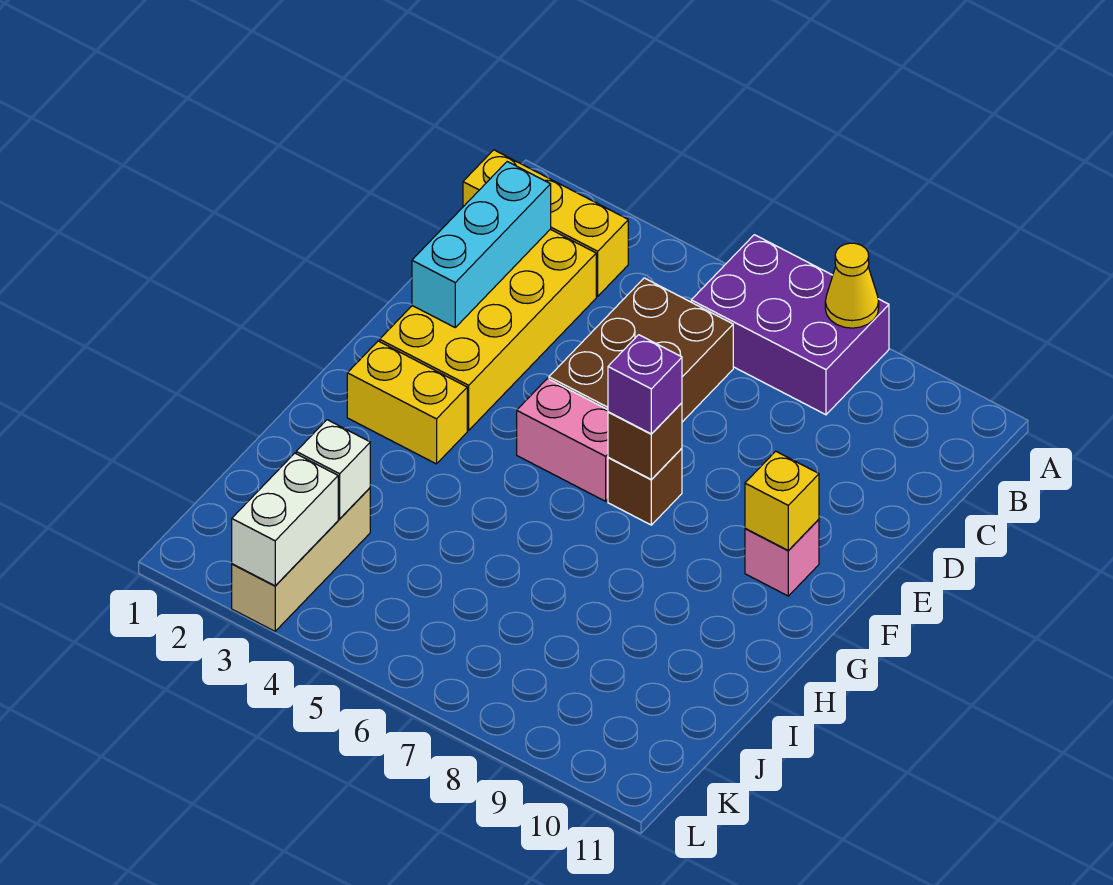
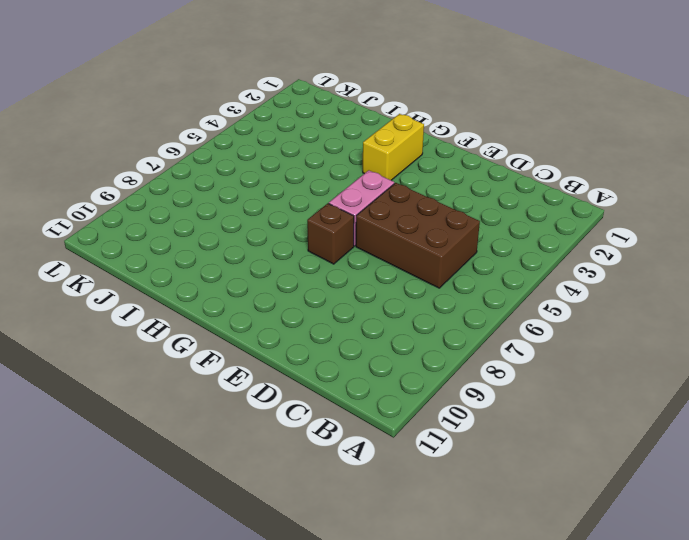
none -> purple 2x3 brick [691,235,889,415]
none -> yellow 1x3 brick [463,150,628,296]
none -> yellow 2x4 brick [380,229,596,430]

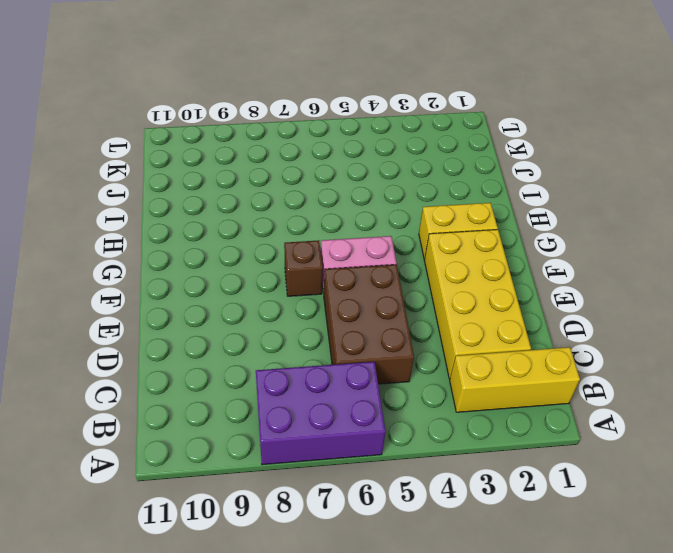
none -> pink 1x1 brick [745,519,819,596]
none -> tan 1x3 brick [232,488,370,631]
none -> yellow 1x1 cone [825,243,879,328]

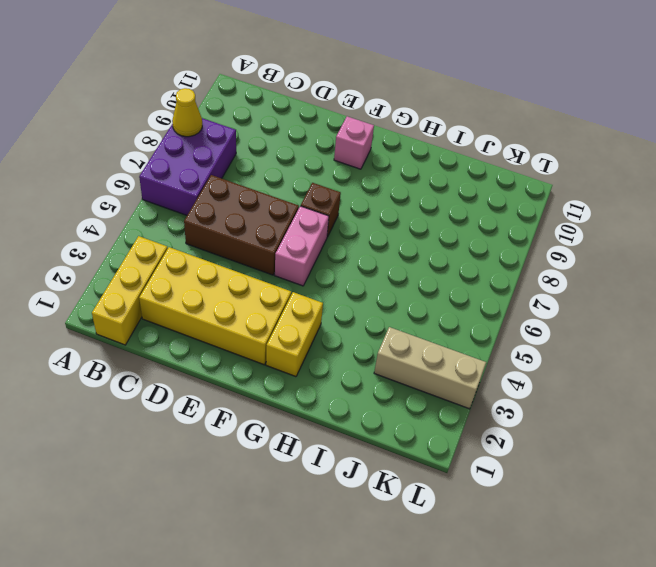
none -> cyan 1x3 brick [412,162,551,327]
none -> brown 1x1 brick [608,403,682,480]
none -> yellow 1x1 brick [745,451,819,551]

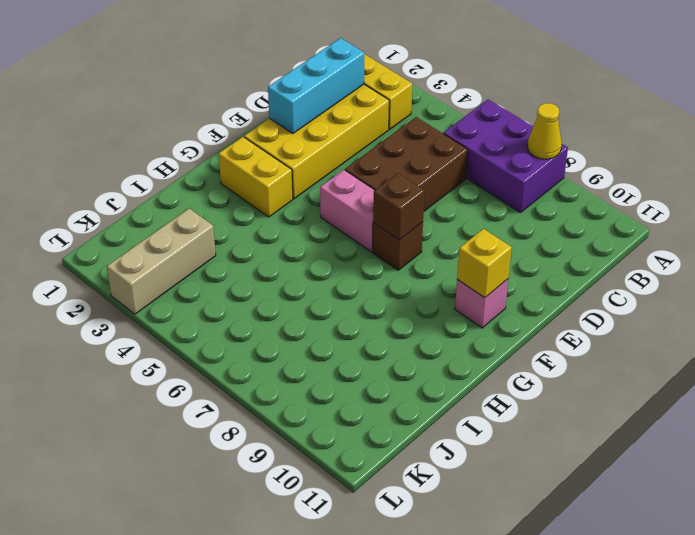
none -> white 1x1 brick [296,420,370,519]
none -> white 1x2 brick [232,453,338,586]
none -> purple 1x1 brick [608,335,682,434]

